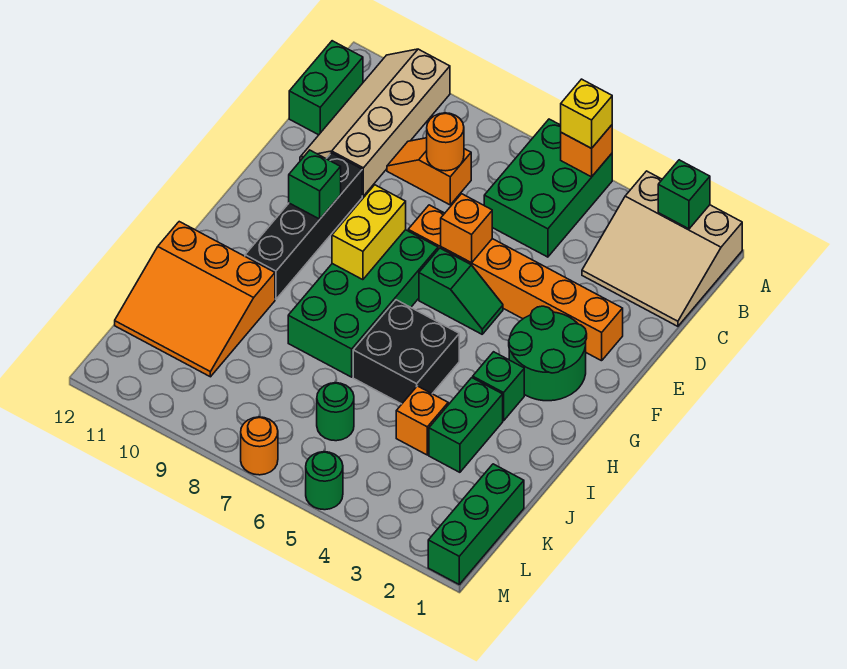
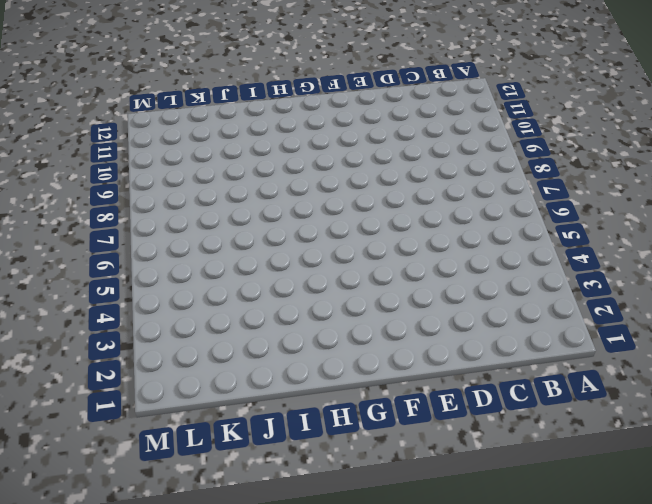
none -> tan 3x3 slope [582,171,742,326]
none -> green 2x3 brick [484,119,612,257]
none -> tan 2x4 slope [300,49,450,196]

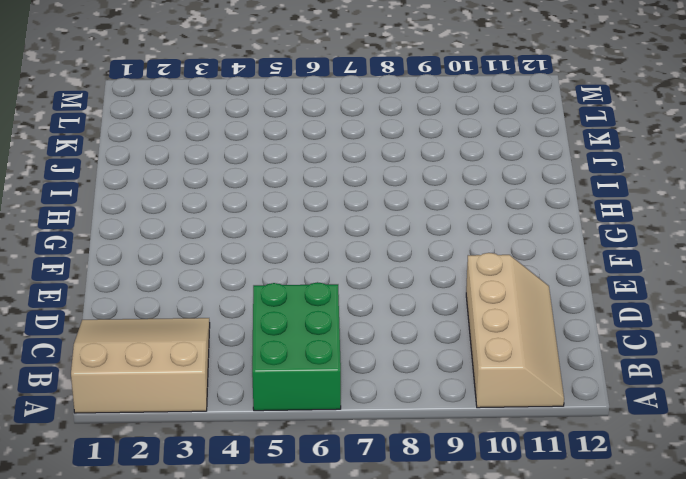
none -> green 1x2 brick [289,41,363,135]
none -> orange 1x2 slope [387,138,471,205]
none -> orange 1x6 brick [408,205,623,361]

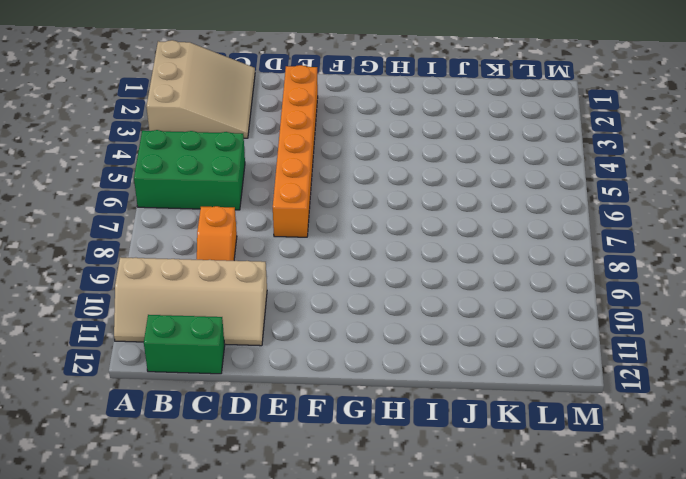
none -> black 1x4 brick [245,153,362,299]
none -> green 2x2 round brick [509,306,587,401]
none -> green 1x2 slope [419,248,503,334]

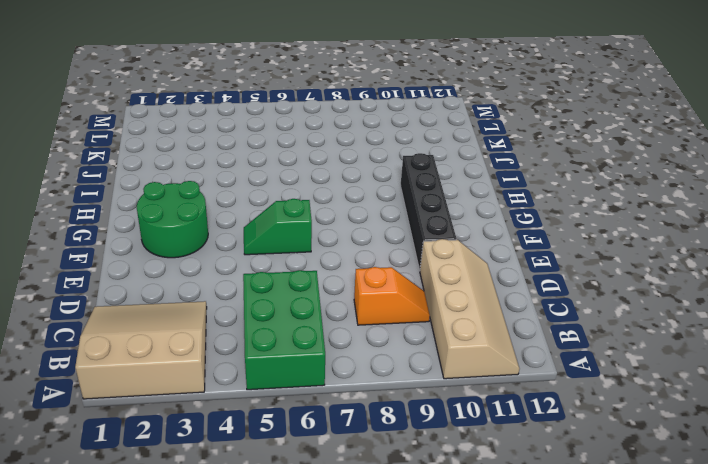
none -> green 1x2 brick [289,41,363,135]
none -> orange 1x6 brick [408,205,623,361]
none -> green 2x4 brick [288,230,438,377]

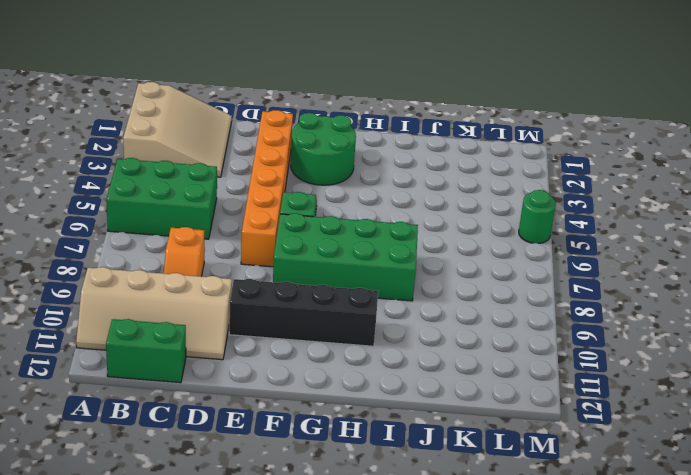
none -> green 1x1 brick [473,352,524,421]
none -> black 2x2 brick [353,300,459,404]
none -> green 1x2 brick [429,378,503,472]

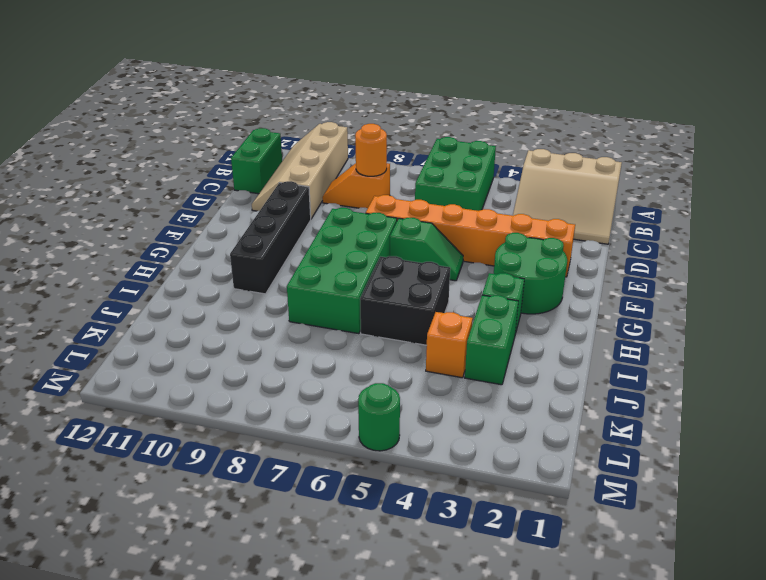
none -> orange 3x3 slope [115,222,275,377]
none -> green 1x3 brick [428,464,524,584]
none -> green 1x1 round brick [317,383,354,441]

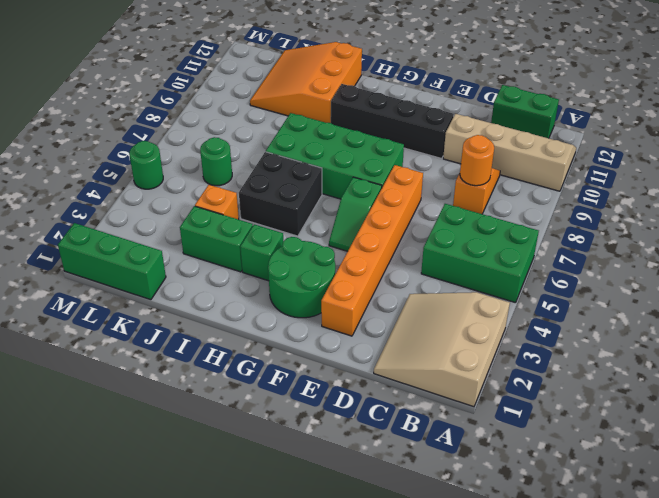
none -> orange 1x1 round brick [241,417,278,475]
none -> green 1x1 brick [658,160,710,229]
none -> orange 1x1 brick [561,125,612,177]

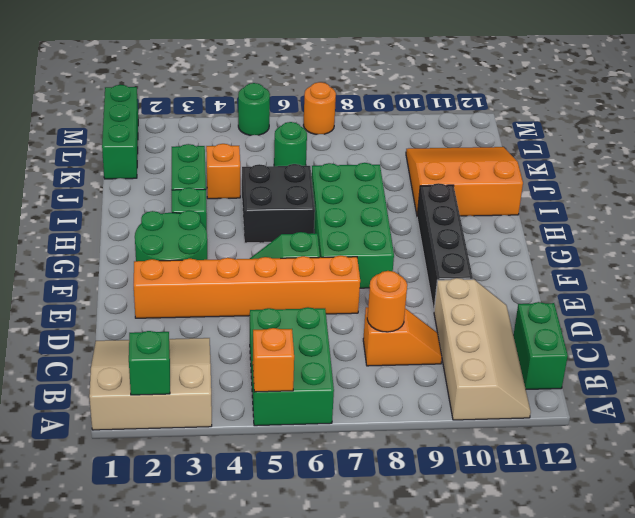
none -> orange 1x1 brick [441,194,492,263]
none -> yellow 1x2 brick [332,185,406,280]
none -> green 1x1 brick [289,150,341,219]

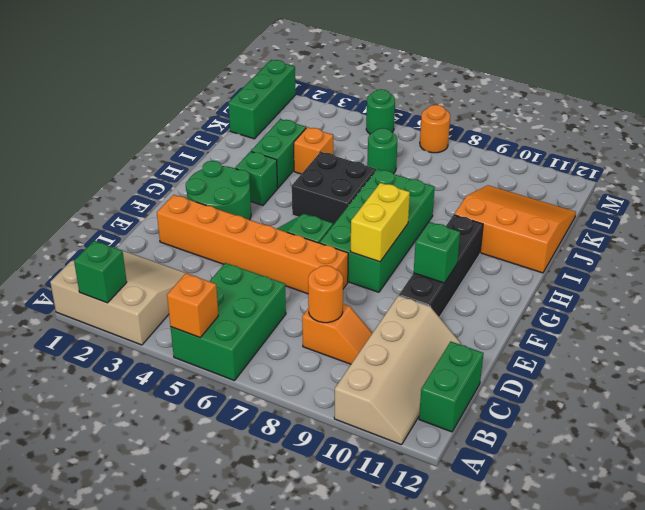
none -> orange 1x1 brick [441,194,492,263]
none -> yellow 1x1 brick [561,79,612,148]

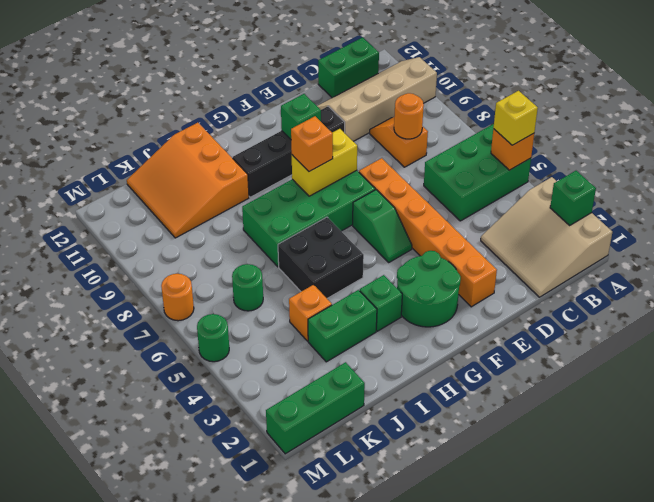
orange 1x1 brick [291,116,333,172] -> orange 1x1 brick moved to [441,194,492,263]

